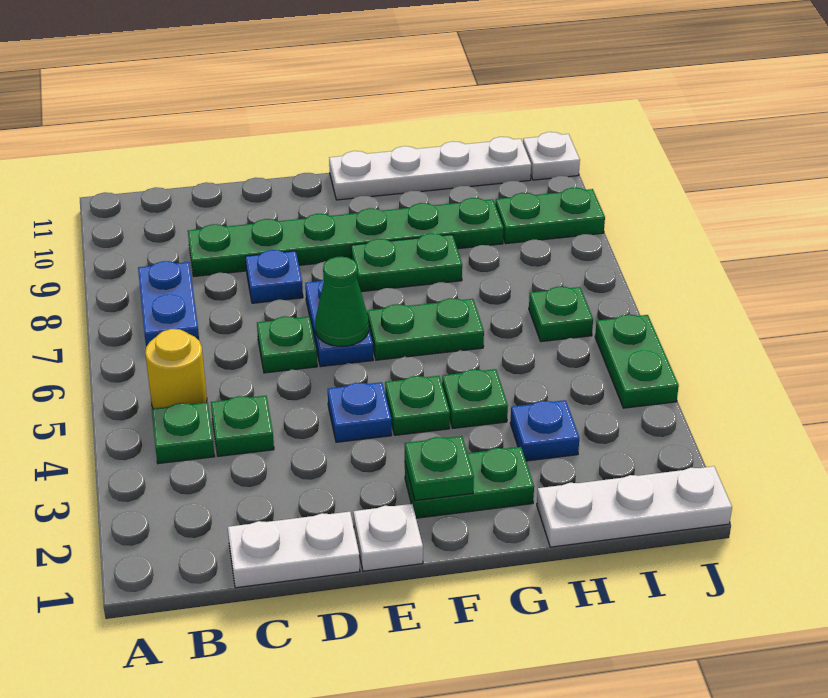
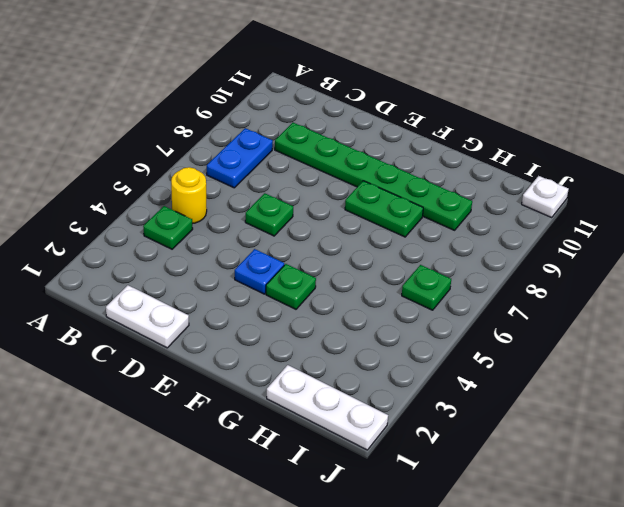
none -> green 1x1 plate [211,396,274,456]
none -> blue 1x1 plate [245,250,303,303]
none -> white 1x1 plate [353,504,423,571]

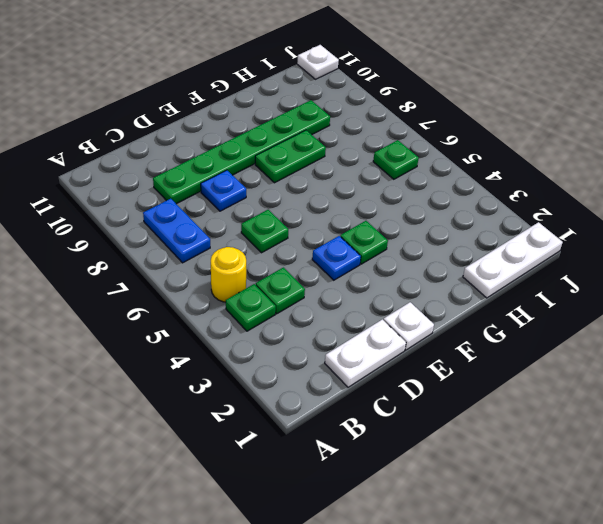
none -> blue 1x2 plate [305,279,373,367]
none -> green 1x2 plate [405,447,534,518]
none -> green 1x2 plate [367,298,484,360]

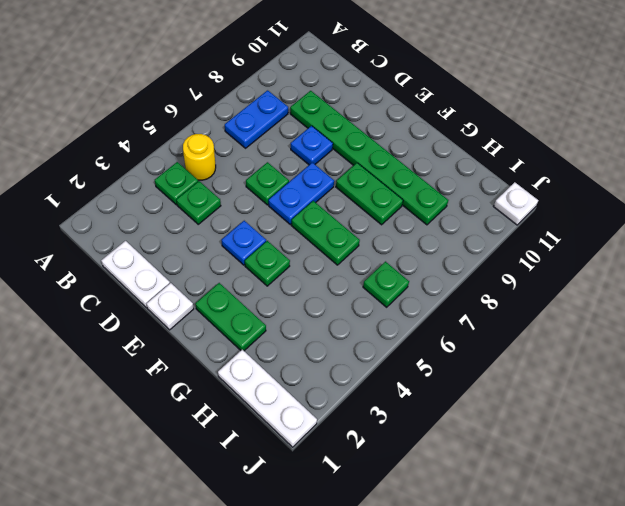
none -> white 1x4 plate [329,137,531,200]
none -> green 1x1 plate [442,369,508,428]
none -> blue 1x1 plate [510,400,579,461]

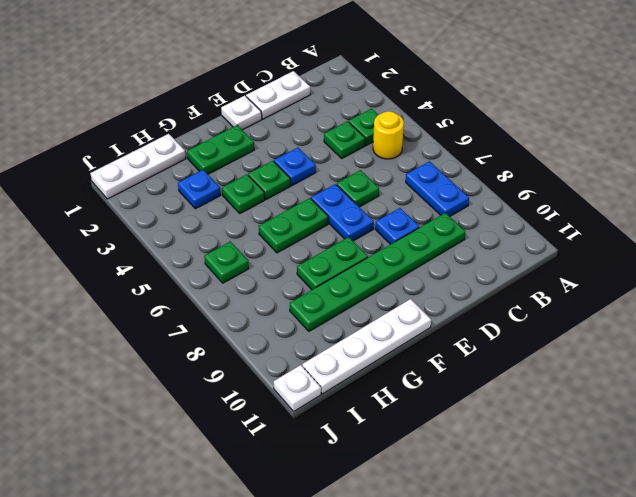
none -> green 1x2 plate [495,188,605,244]
none -> green 1x2 plate [595,315,679,408]
none -> green 1x1 cone [315,257,369,346]

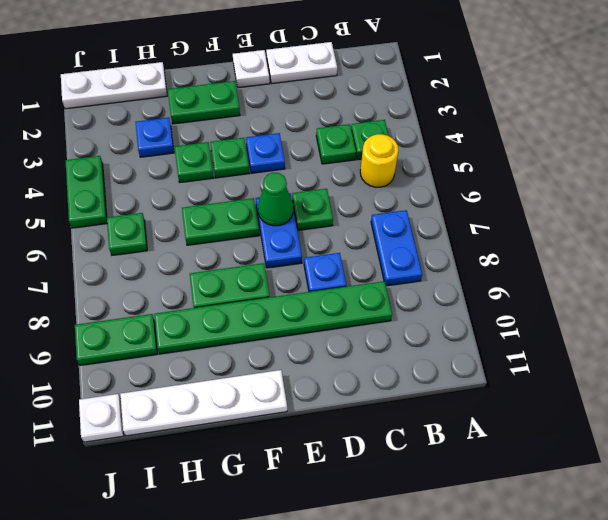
none -> green 1x1 plate [405,436,474,501]

